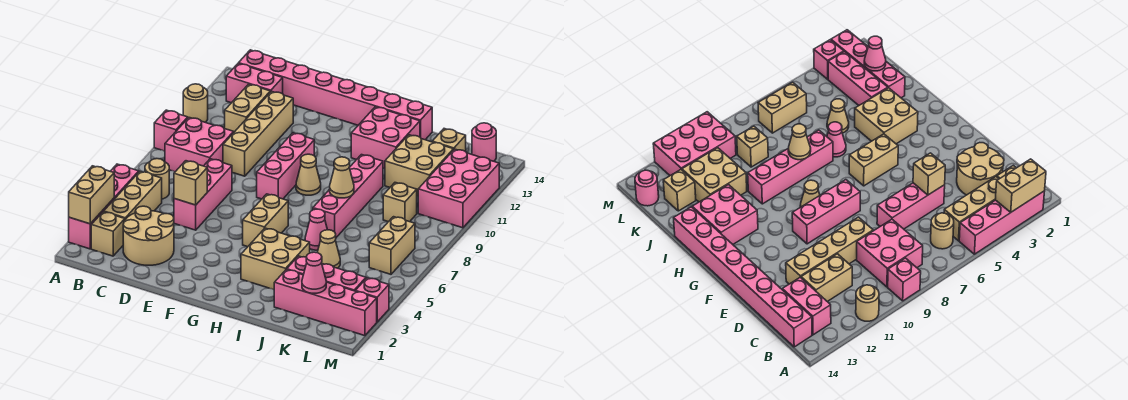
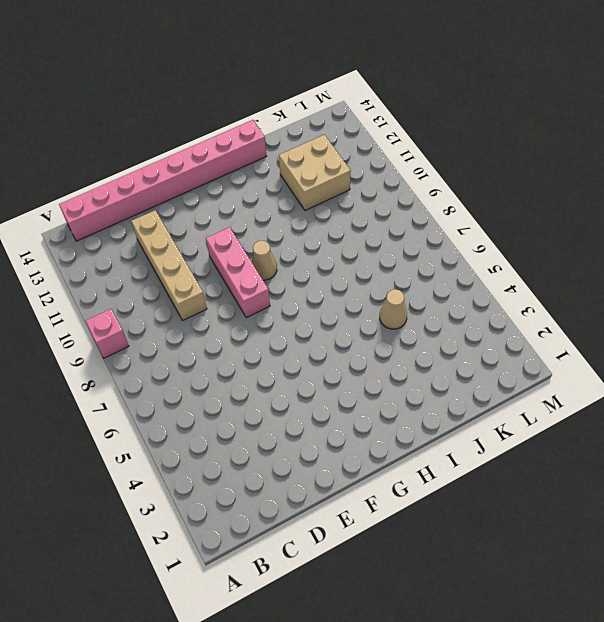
none -> pink 1x4 brick [69,164,139,249]
none -> tan 1x1 round brick [183,84,208,122]
none -> tan 1x1 brick [91,212,125,256]
none -> tan 1x3 brick [104,171,162,219]

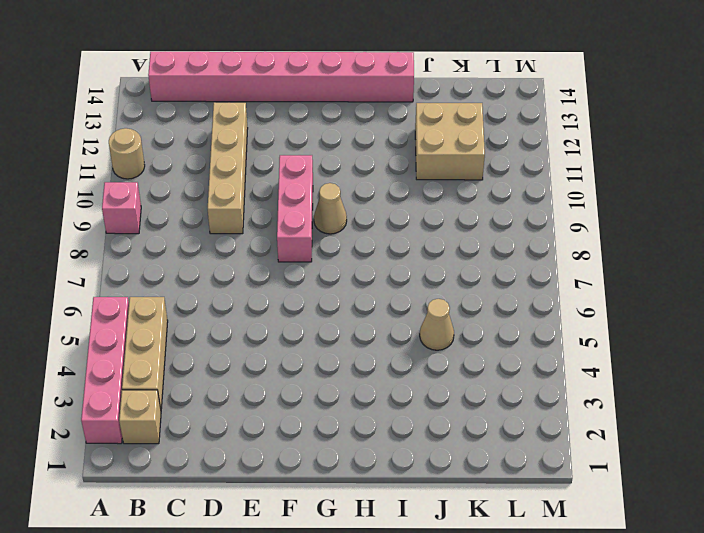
none -> tan 1x1 round brick [145,159,169,199]
none -> pink 2x2 brick [165,118,234,172]
none -> pink 1x2 brick [226,63,283,103]
none -> tan 2x2 round brick [123,206,174,265]

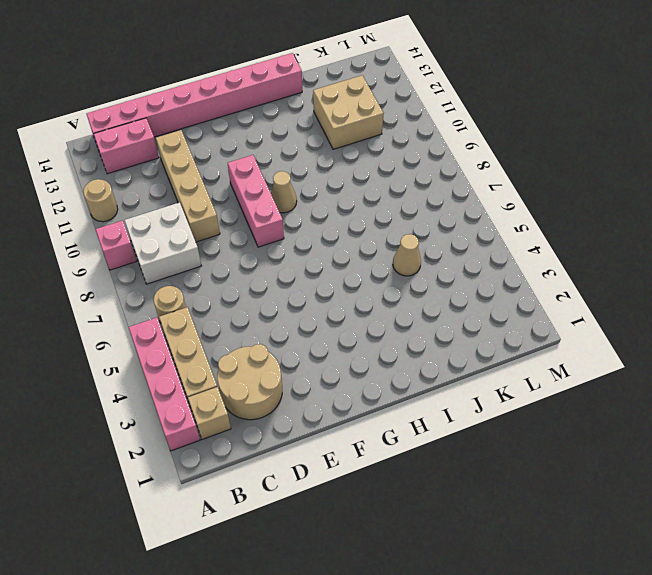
white 2x2 brick [125,202,201,284] -> pink 2x2 brick [165,118,234,172]
none -> tan 1x2 brick [225,84,270,132]
none -> pink 1x3 brick [174,159,232,230]
none -> tan 1x2 brick [243,194,288,247]
none -> tan 2x2 brick [241,228,310,290]

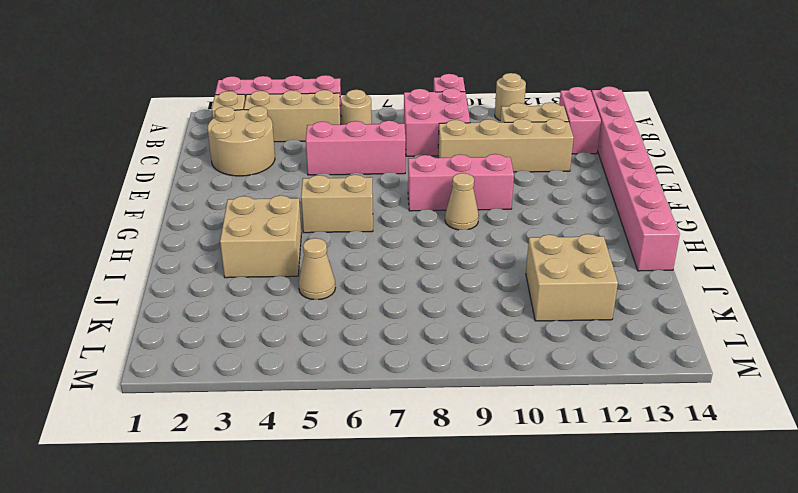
none -> pink 2x2 brick [351,107,420,169]
none -> pink 1x1 cone [305,209,327,250]
none -> pink 1x4 brick [313,155,383,237]
none -> pink 1x4 brick [274,269,377,336]

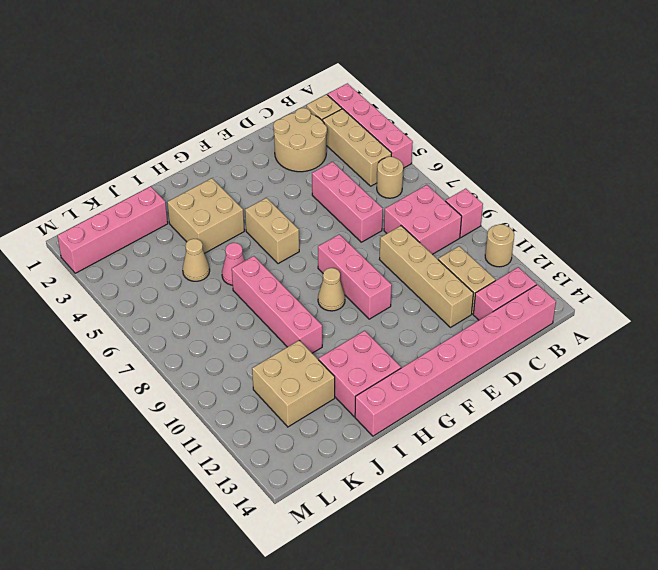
none -> pink 1x3 brick [287,256,366,291]
none -> tan 1x1 brick [383,183,417,222]
none -> tan 1x1 brick [432,129,466,152]
none -> tan 1x2 brick [369,217,415,274]

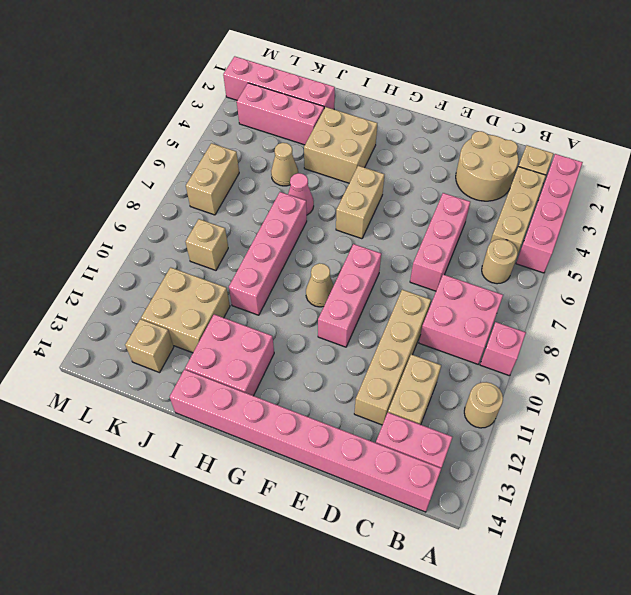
none -> pink 2x3 brick [418,149,499,228]
none -> pink 1x1 round brick [472,123,496,161]
none -> pink 1x1 brick [356,278,389,322]
none -> tan 1x2 brick [69,166,114,224]

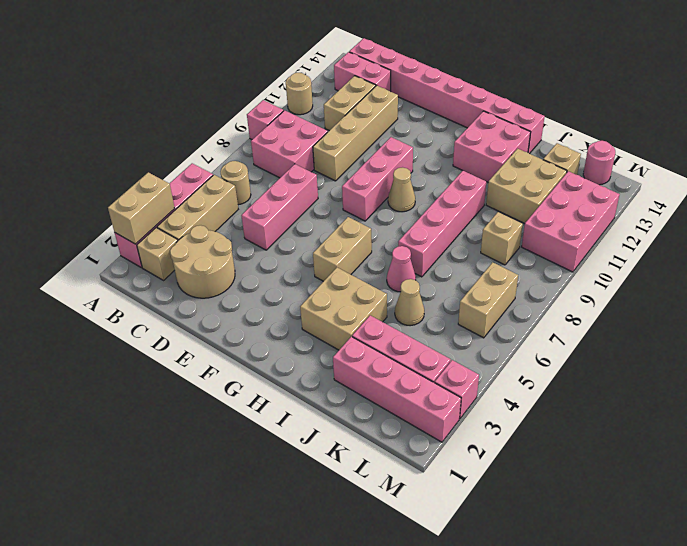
none -> tan 1x1 brick [174,161,207,205]
none -> tan 1x1 cone [330,157,354,198]
none -> pink 1x1 cone [302,252,326,293]

